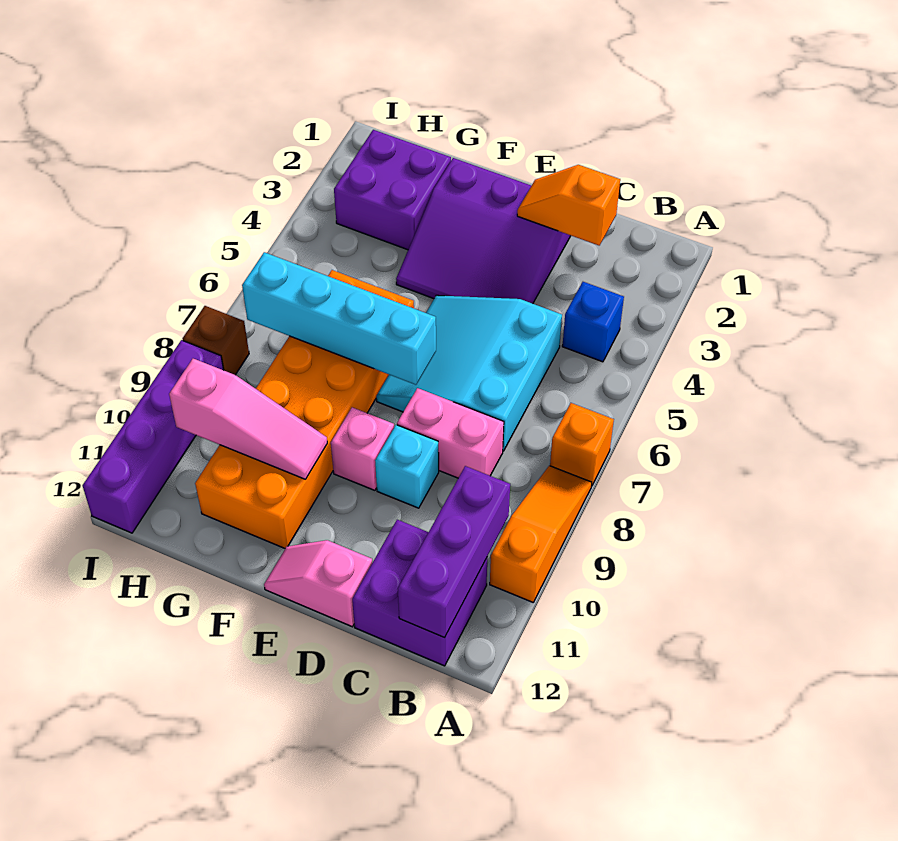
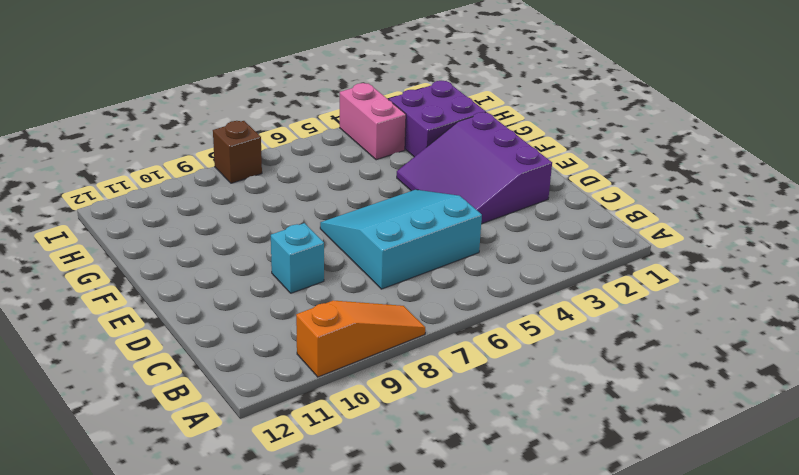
pink 1x2 brick [340,83,406,160] -> pink 1x2 brick moved to [397,388,504,478]
none -> orange 1x1 brick [550,403,614,486]
none -> blue 1x1 brick [562,282,624,362]
none -> purple 2x2 brick [352,520,487,666]

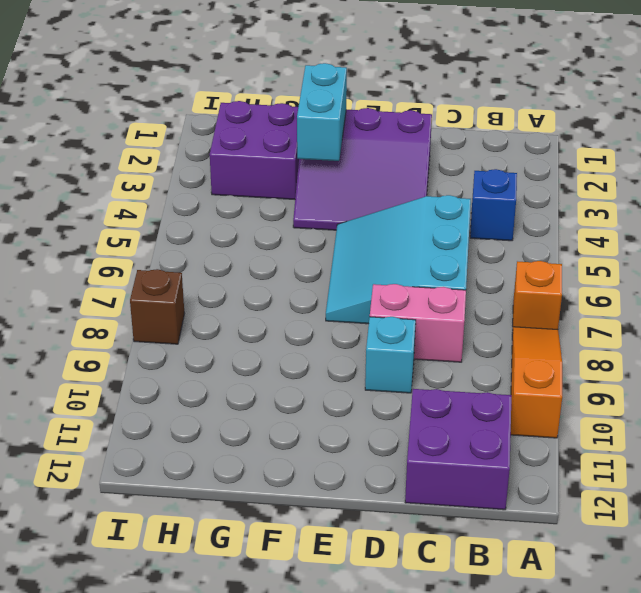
cyan 1x2 brick [297,63,347,161] -> none
none -> pink 1x2 slope [264,540,372,627]
none -> pink 1x1 brick [331,407,394,490]
none -> orange 2x6 brick [195,270,414,548]

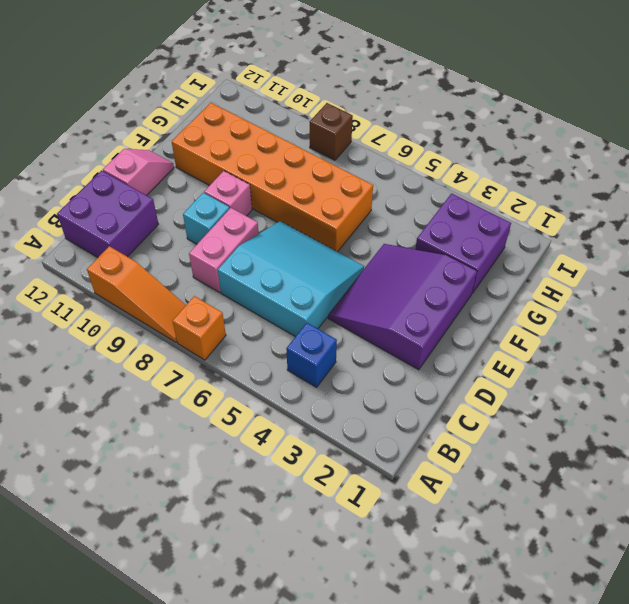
none -> purple 1x4 brick [83,340,224,533]
none -> purple 1x3 brick [398,466,510,638]
none -> orange 1x2 slope [517,165,620,246]

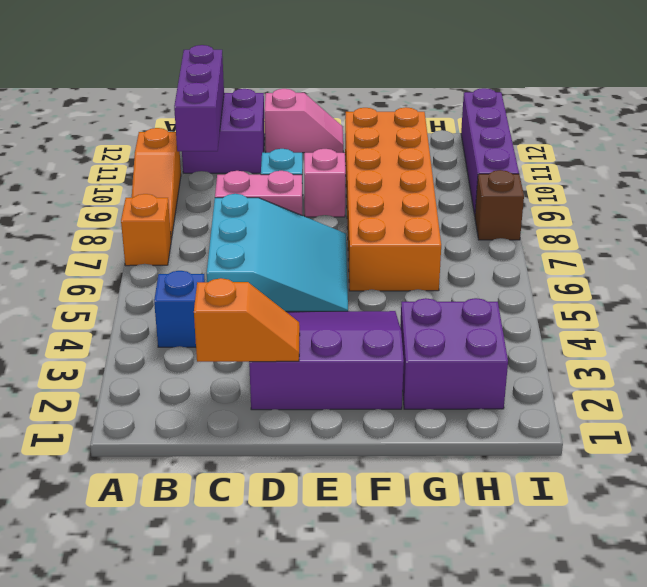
none -> cyan 1x4 brick [242,252,436,385]
none -> pink 1x3 slope [169,359,327,479]

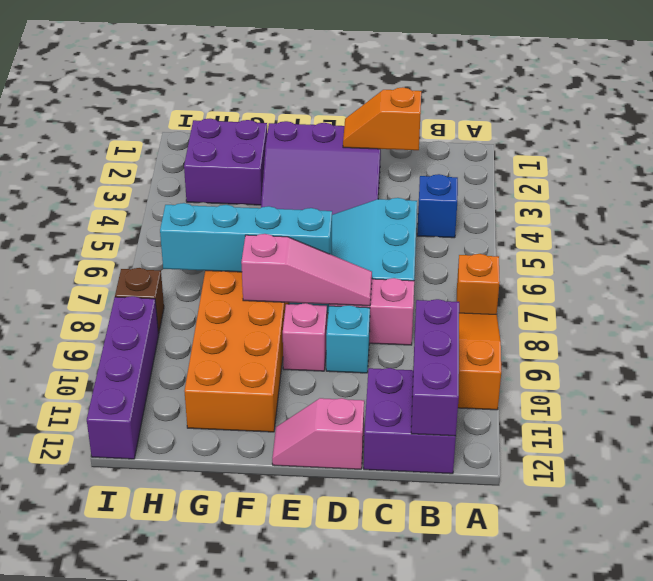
pink 1x3 slope [241,234,372,306] -> pink 1x3 slope moved to [169,359,327,479]

